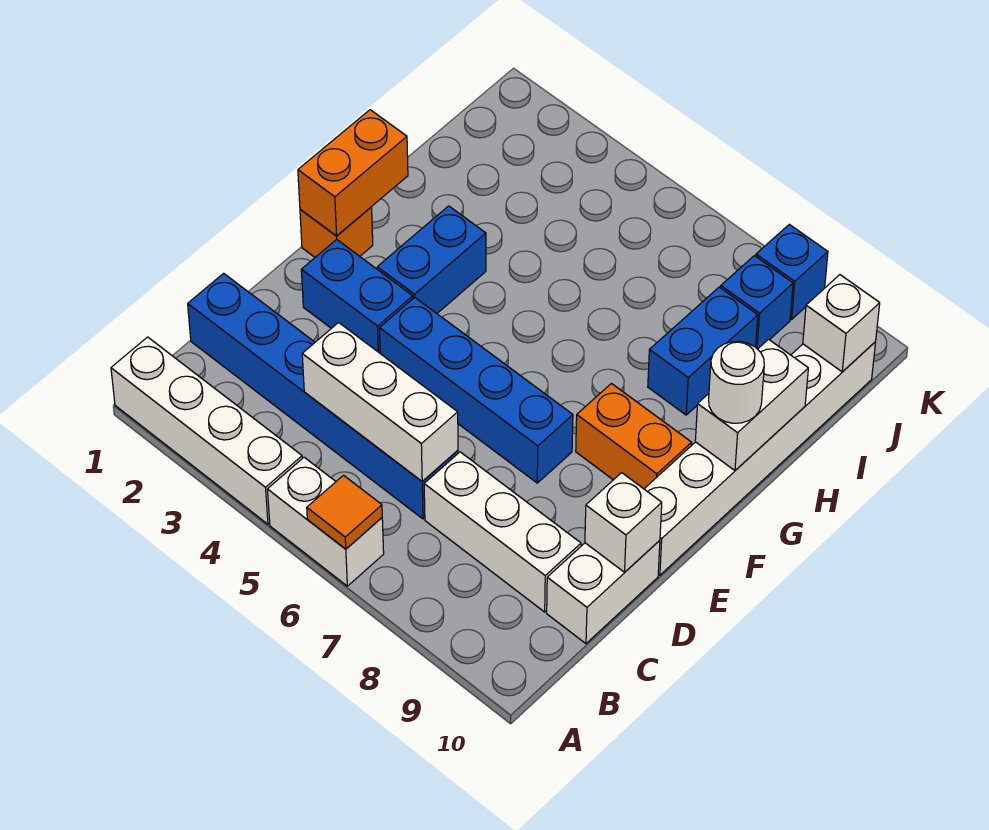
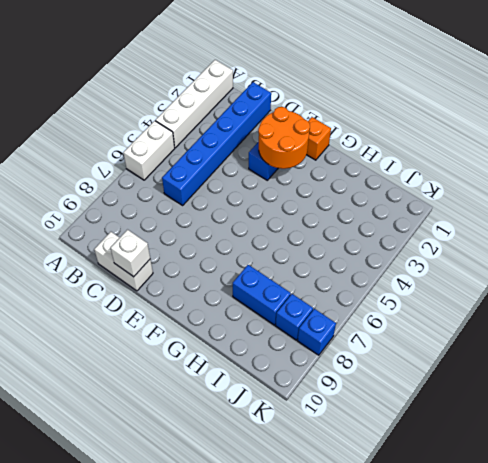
orange 2x2 round brick [258,107,310,169] -> none
none -> white 1x3 brick [424,452,581,612]
none -> blue 1x4 brick [379,297,573,483]
none -> white 1x6 brick [645,342,876,575]

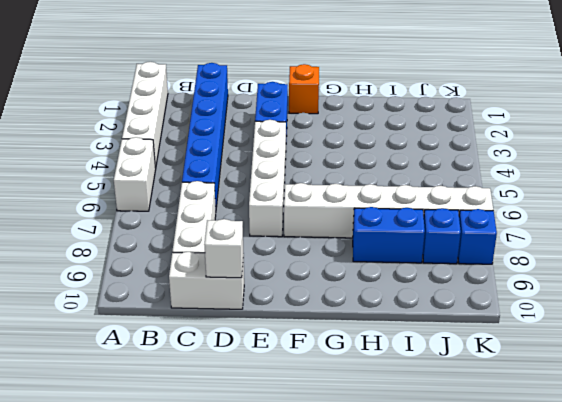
white 1x4 brick [249,120,286,237] -> blue 1x4 brick [379,297,573,483]
white 1x6 brick [284,183,493,238] -> white 1x6 brick moved to [645,342,876,575]
none -> blue 1x2 brick [377,206,486,313]
none -> orange 1x2 brick [576,384,692,489]
none -> orange 1x1 tile [307,475,382,549]

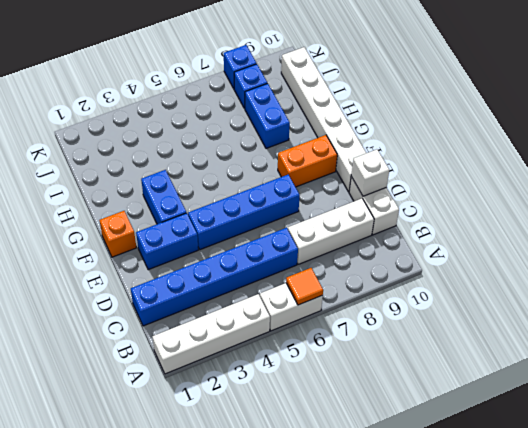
none -> white 1x3 brick [302,323,458,481]
none -> orange 1x2 brick [298,110,408,236]
none -> white 1x2 brick [695,339,808,470]

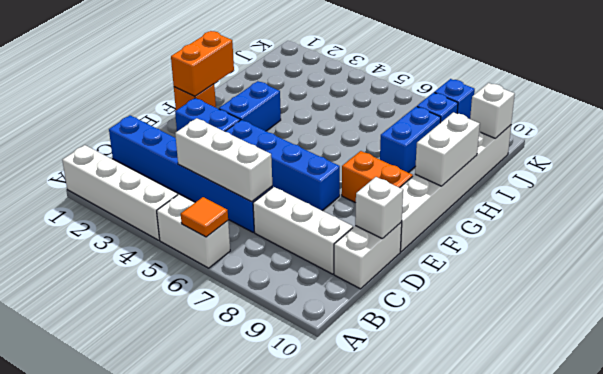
none -> white 1x1 round brick [709,341,764,423]

